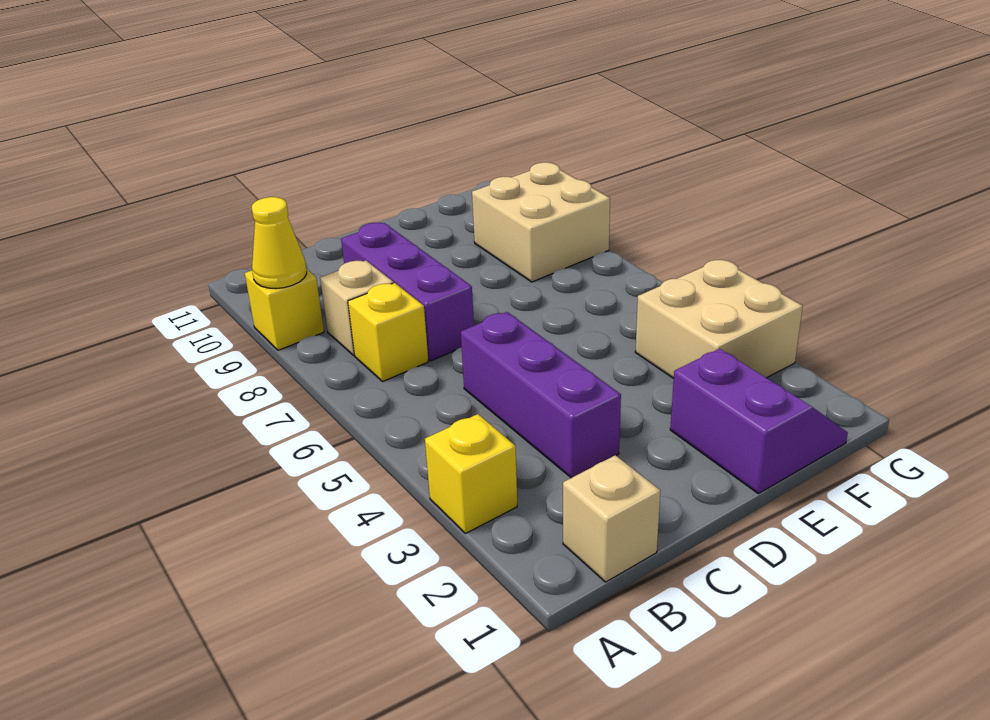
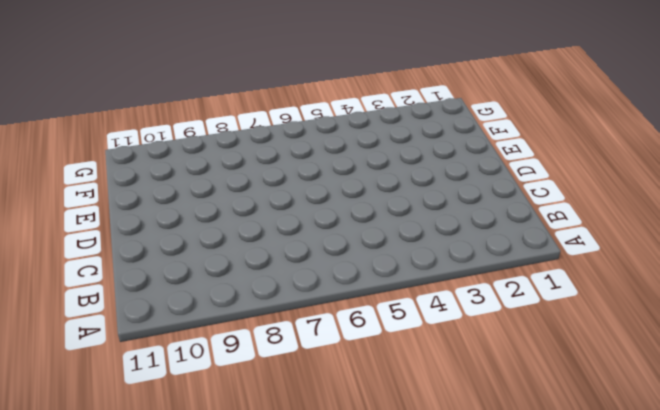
none -> yellow 1x1 brick [425,414,517,533]
none -> yellow 1x1 brick [245,269,324,350]

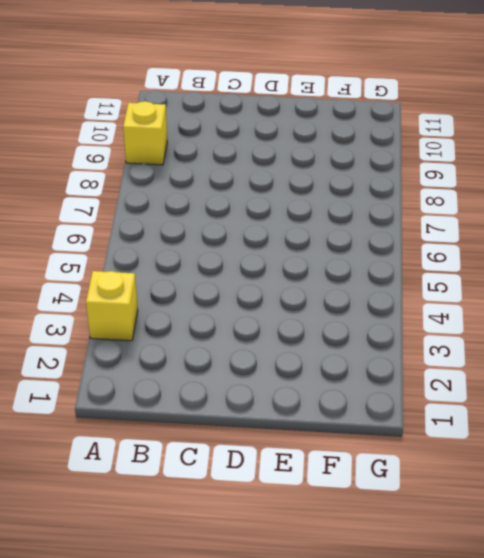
none -> tan 1x1 brick [563,455,660,582]
none -> yellow 1x1 brick [348,283,428,382]

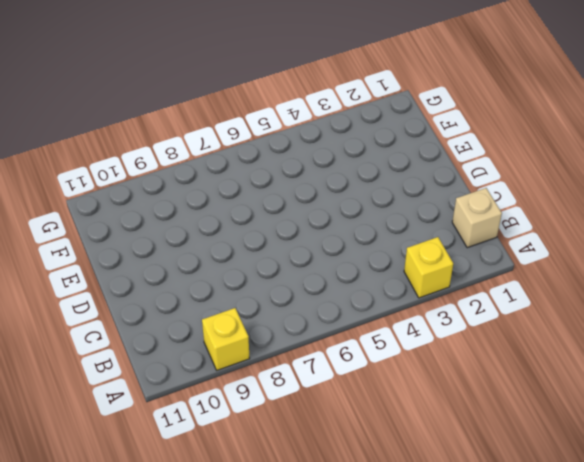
none -> yellow 1x1 brick [348,283,428,382]
none -> tan 1x1 brick [320,260,393,355]

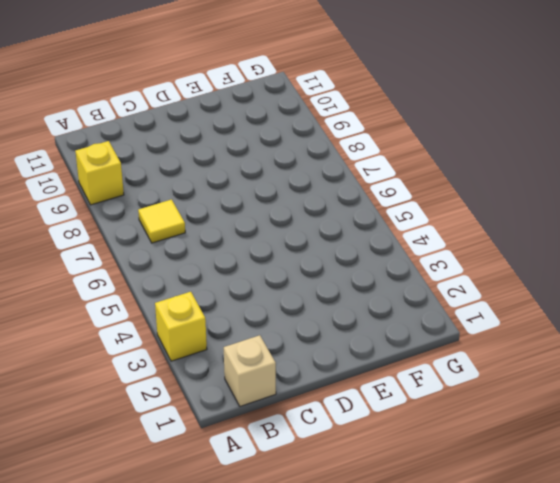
yellow 1x1 tile [138,199,185,243] -> yellow 1x1 brick [348,283,428,382]
none -> tan 1x1 brick [320,260,393,355]
none -> purple 1x3 brick [461,312,621,478]

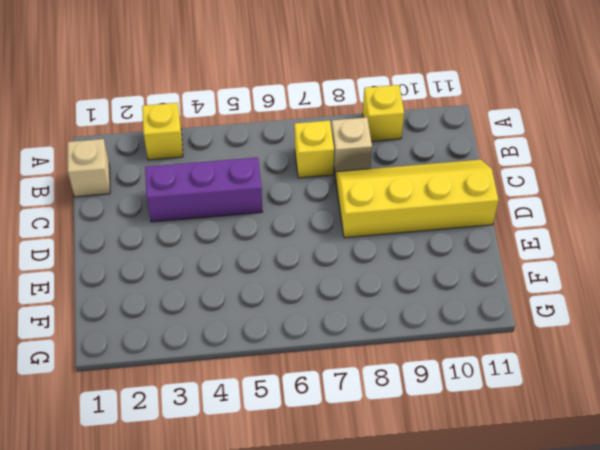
yellow 2x4 slope [335,160,498,238] -> purple 1x3 brick [341,223,474,361]
none -> purple 2x2 slope [670,349,848,494]
none -> tan 2x2 brick [635,260,803,378]

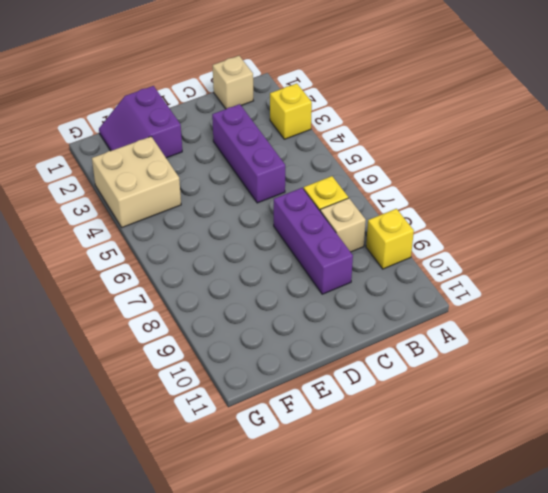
none -> tan 2x2 brick [472,162,610,282]
none -> yellow 1x1 cone [252,197,307,289]

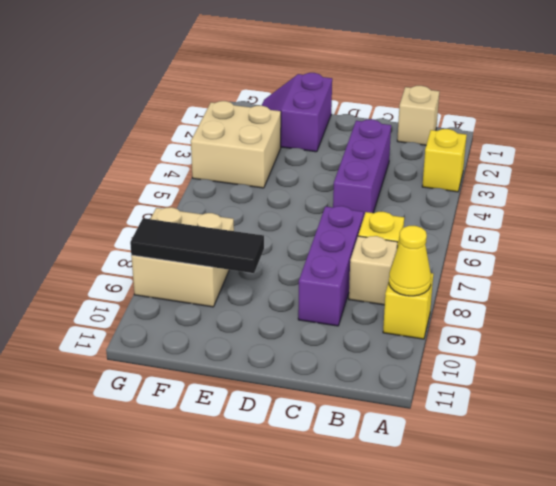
black 1x3 tile [130,218,264,273] -> none

